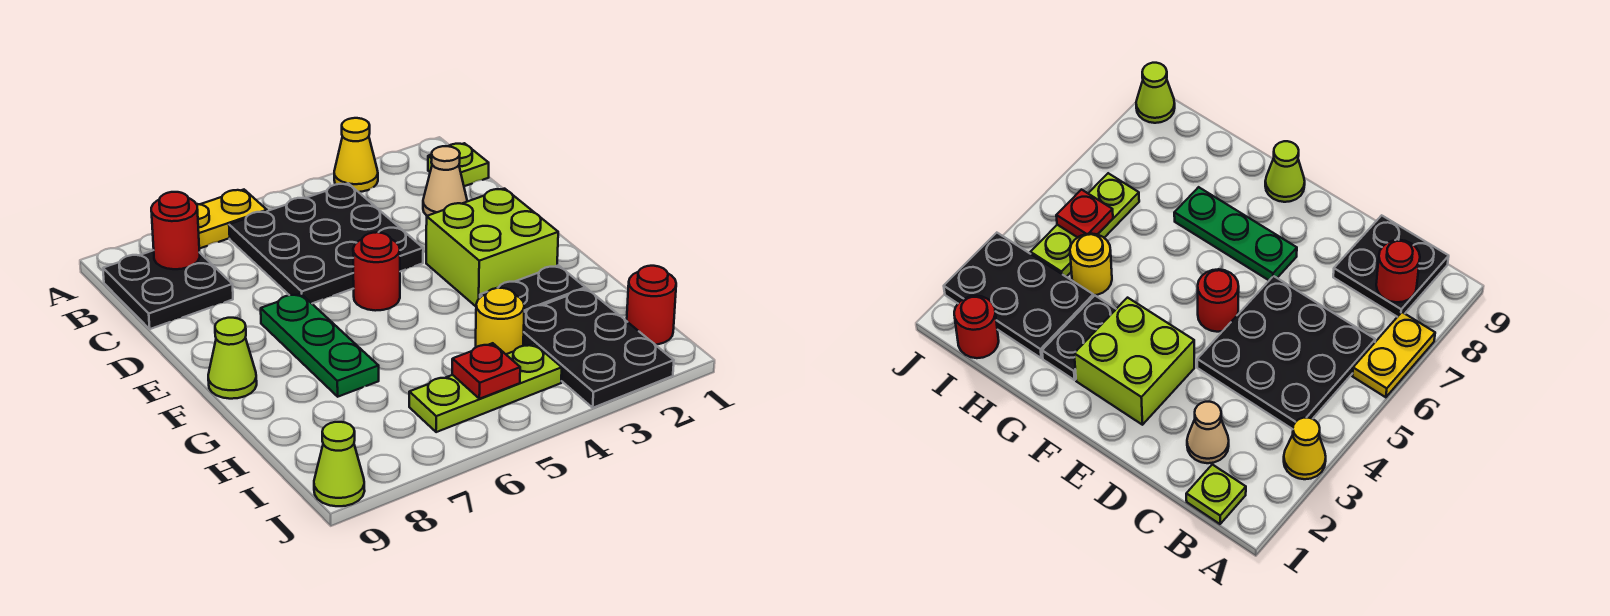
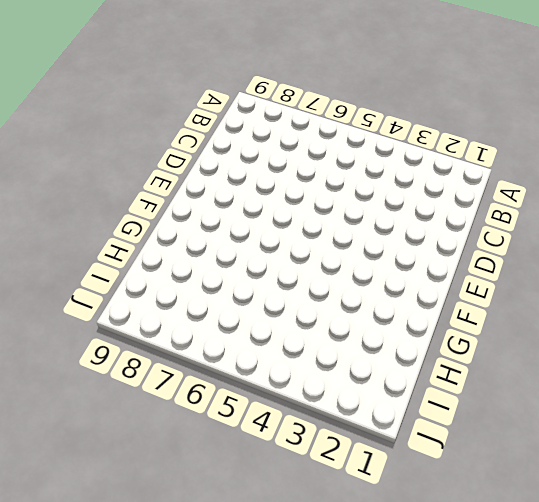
none -> yellow 1x1 cone [334,118,378,192]
none -> yellow 1x2 plate [197,190,267,249]
none -> lime 1x1 plate [428,143,489,186]

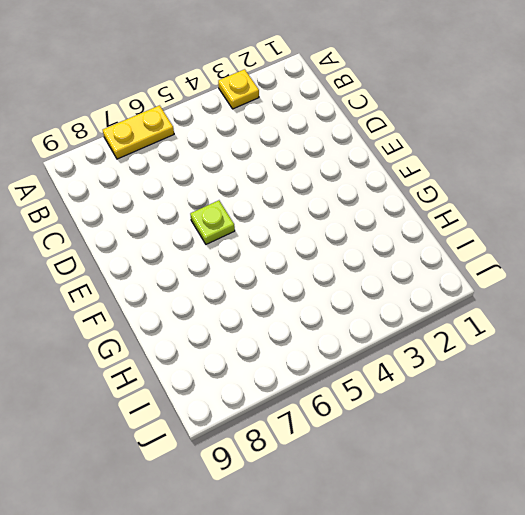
yellow 1x1 plate [218,69,259,109] -> yellow 1x1 cone [334,118,378,192]
lime 1x1 plate [190,200,235,244] -> lime 1x1 plate moved to [428,143,489,186]
none -> black 3x3 plate [229,183,423,303]
none -> black 2x2 plate [103,250,233,329]
none -> tan 1x1 cone [423,146,467,216]

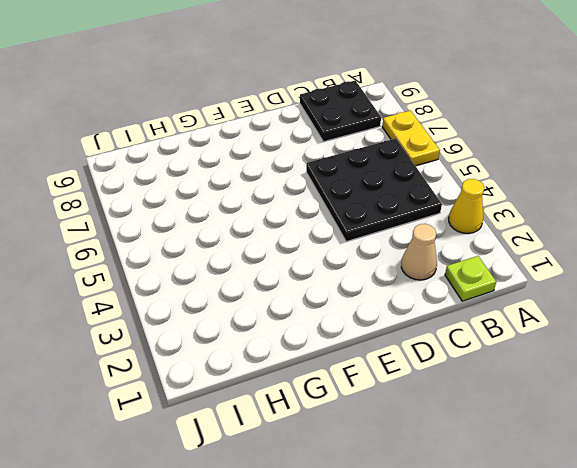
none -> lime 2x2 brick [426,189,558,306]
none -> red 1x1 round brick [353,232,400,311]
none -> green 1x3 plate [261,294,379,397]

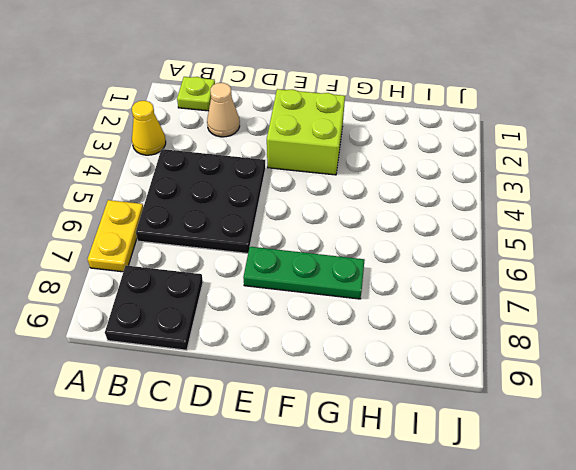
none -> red 1x1 round brick [353,232,400,311]
none -> lime 1x1 cone [208,318,257,399]
none -> black 1x2 plate [480,265,585,312]

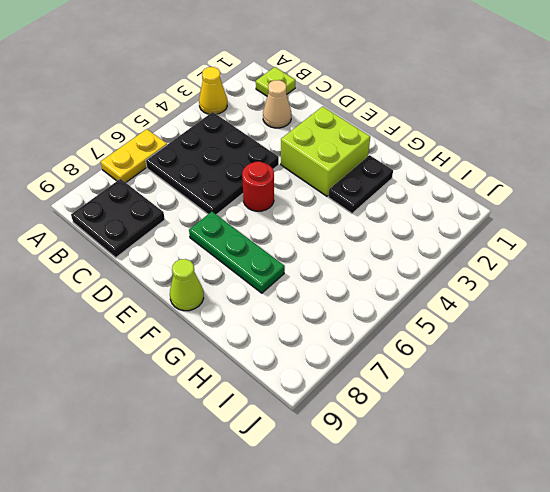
none -> black 2x3 plate [523,289,674,408]
none -> yellow 1x1 round brick [476,288,524,354]
none -> red 1x1 round brick [627,266,676,345]

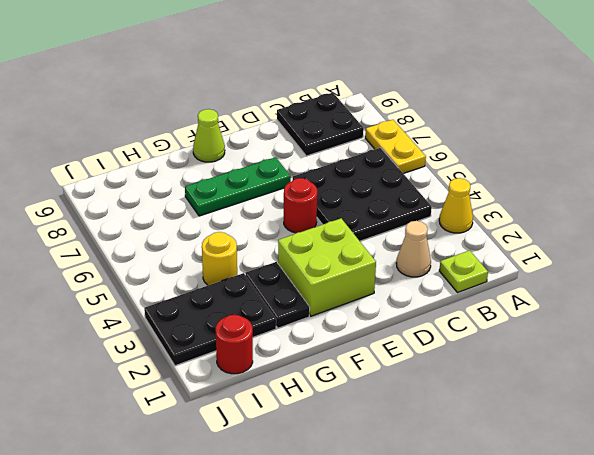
none -> lime 1x3 plate [409,344,562,432]
none -> lime 1x1 cone [314,422,365,506]
none -> red 1x1 round brick [151,192,200,269]

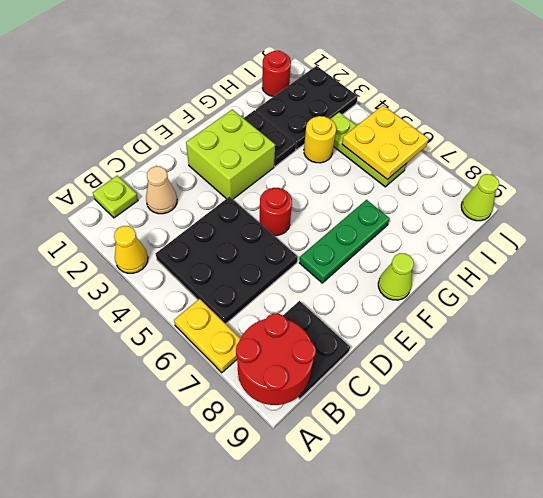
red 2x2 round brick [236,313,316,405] -> red 1x1 round brick [151,192,200,269]
yellow 2x2 plate [342,105,429,179] -> red 1x1 plate [452,343,520,399]

